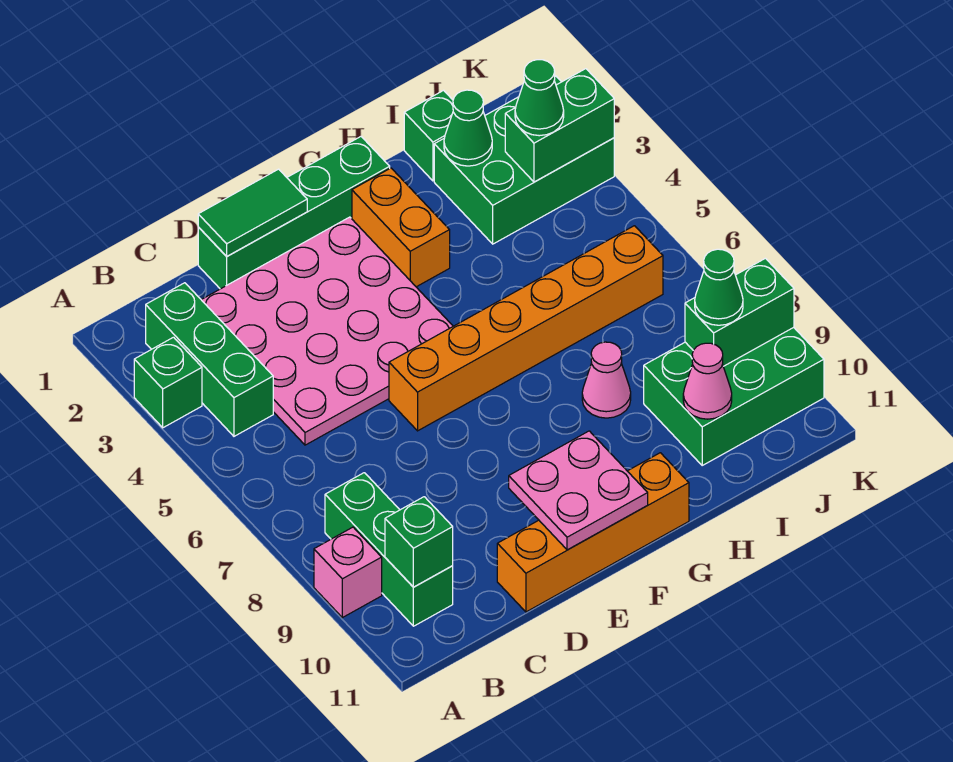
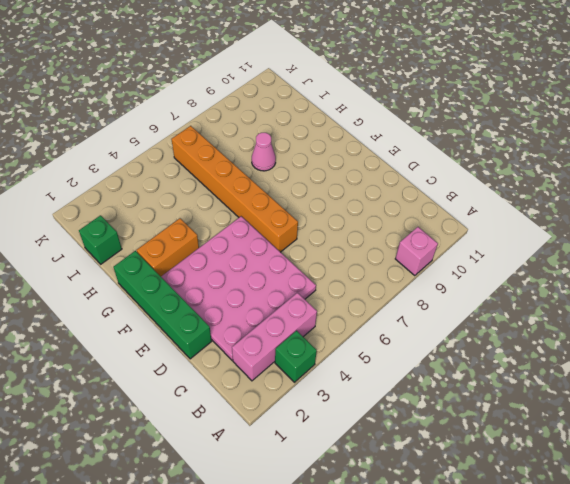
pink 1x3 brick [232,293,317,381] -> green 1x3 brick [146,283,273,436]
none -> green 1x3 brick [325,473,453,626]
none -> orange 1x4 brick [497,453,689,612]
none -> green 2x3 brick [434,76,614,244]

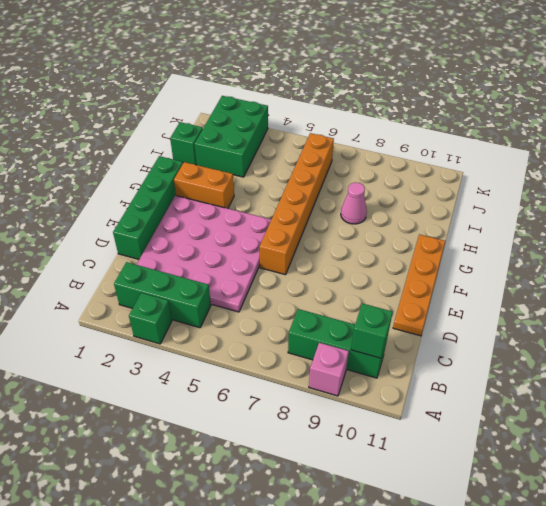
orange 1x4 plate [393,234,445,336] -> orange 1x4 brick [497,453,689,612]
none -> green 2x3 brick [644,327,824,465]
none -> green 1x2 tile [198,169,307,256]
none -> pink 2x2 plate [509,431,648,550]

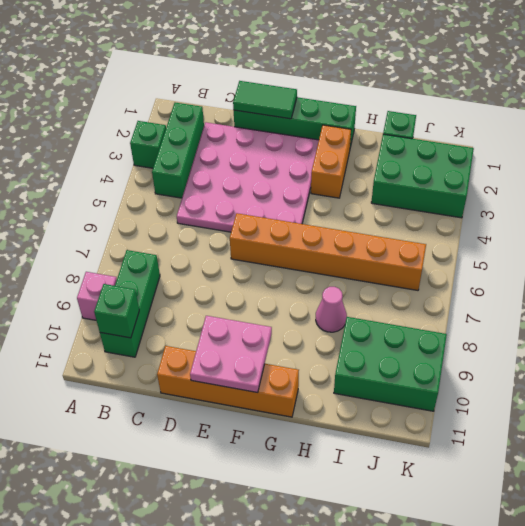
none -> green 1x1 cone [444,90,492,166]
none -> pink 1x1 cone [683,343,732,419]
none -> green 1x2 brick [505,69,614,182]

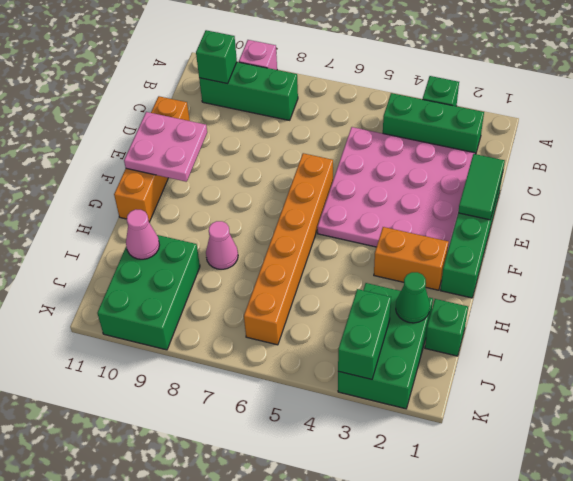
none -> green 1x2 brick [685,258,794,366]
none -> green 1x1 cone [515,60,564,136]
none -> green 1x1 cone [695,249,743,325]

